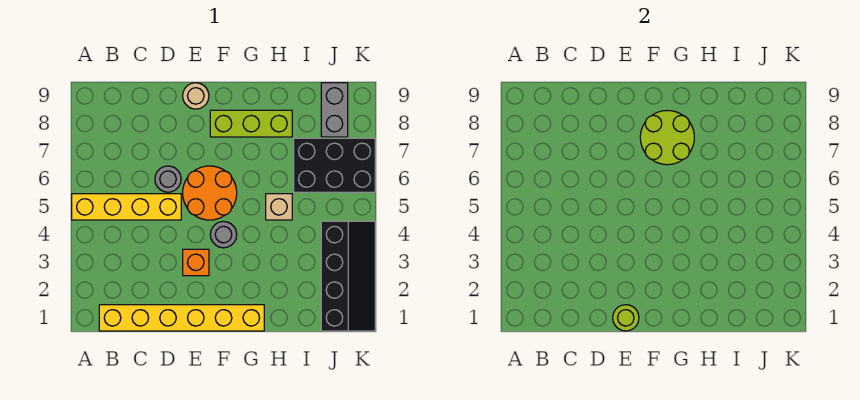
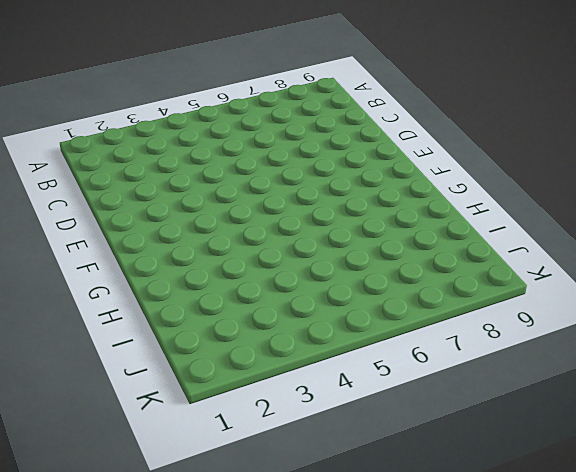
none -> yellow 1x4 brick [72,194,181,220]
none -> yellow 1x6 brick [99,305,264,331]
none -> grey 1x1 round brick [155,166,181,192]

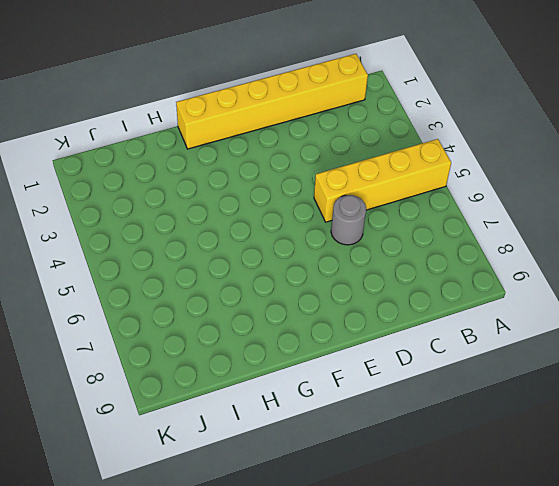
none -> orange 1x1 brick [183,249,209,276]
none -> orange 2x2 round brick [183,166,237,220]
none -> tan 1x1 round brick [183,83,209,109]

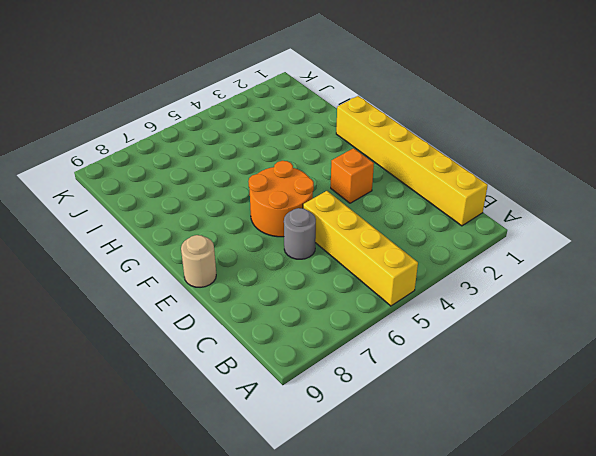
none -> grey 1x1 round brick [210,221,237,248]
none -> lime 1x3 brick [210,110,292,137]
none -> tan 1x1 brick [266,194,292,220]

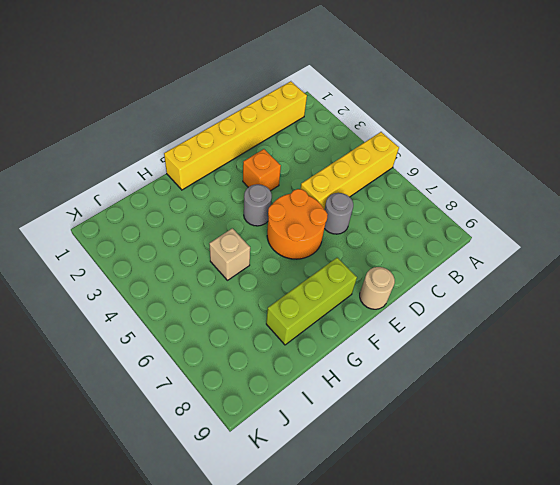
none -> black 2x3 brick [294,138,375,192]
none -> black 2x4 slope [321,221,375,331]
none -> grey 1x2 brick [321,83,348,137]

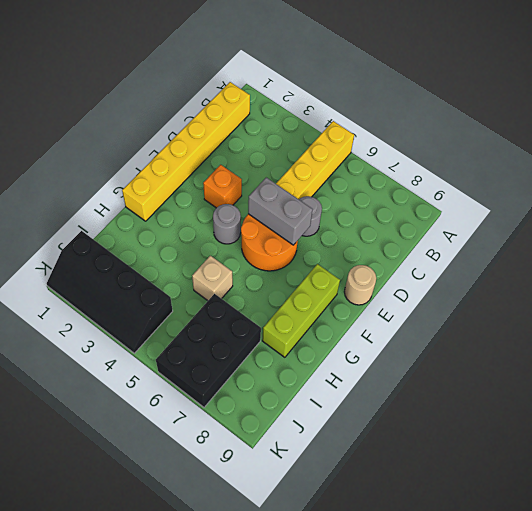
grey 1x2 brick [248,177,313,245] -> grey 1x2 brick moved to [321,83,348,137]
none -> lime 1x1 round brick [613,305,639,331]
none -> lime 2x2 round brick [640,110,694,165]

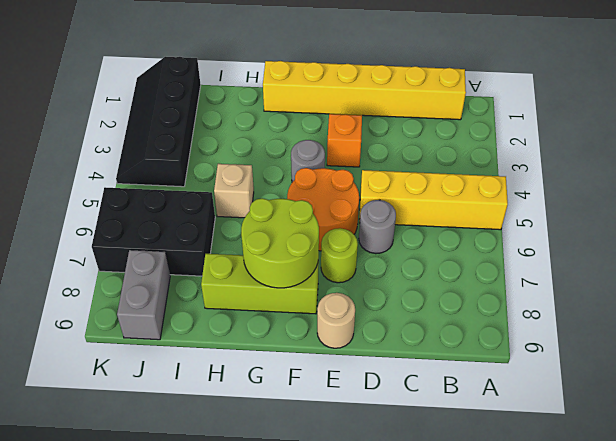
lime 1x1 round brick [321,228,358,283] -> lime 1x1 round brick moved to [613,305,639,331]

